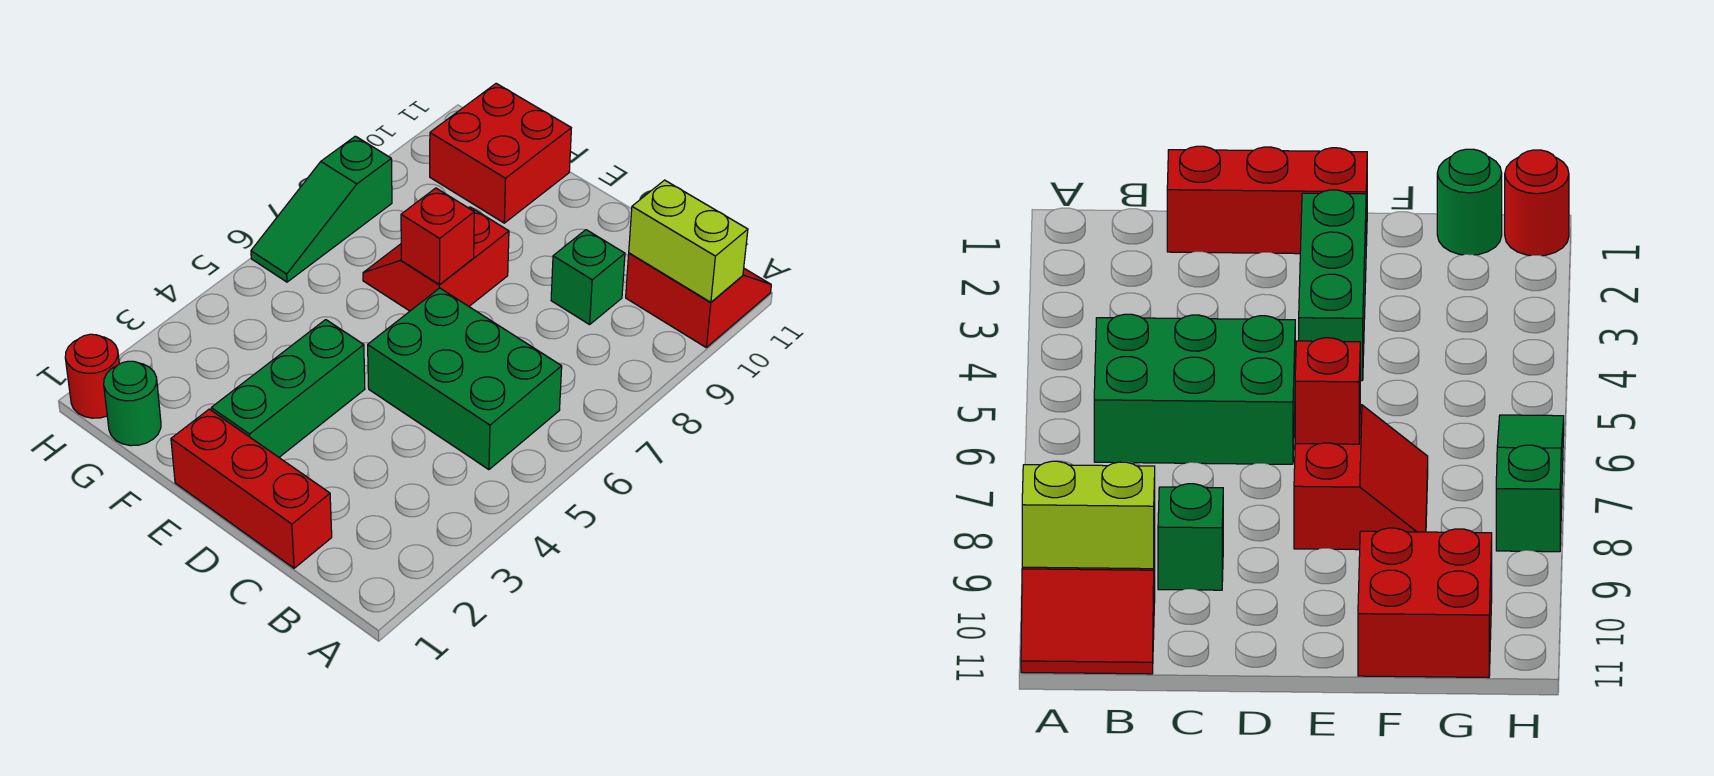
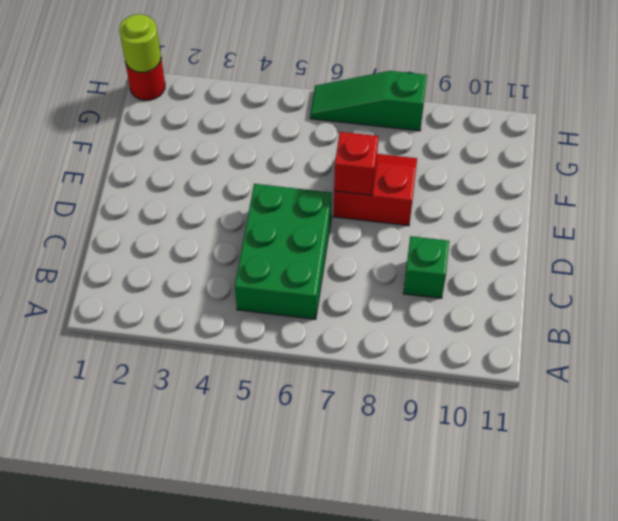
lime 1x1 round brick [120,14,161,72] -> none
none -> red 2x2 slope [626,253,771,347]
none -> red 1x3 brick [171,409,332,568]
none -> green 1x3 brick [211,320,365,457]

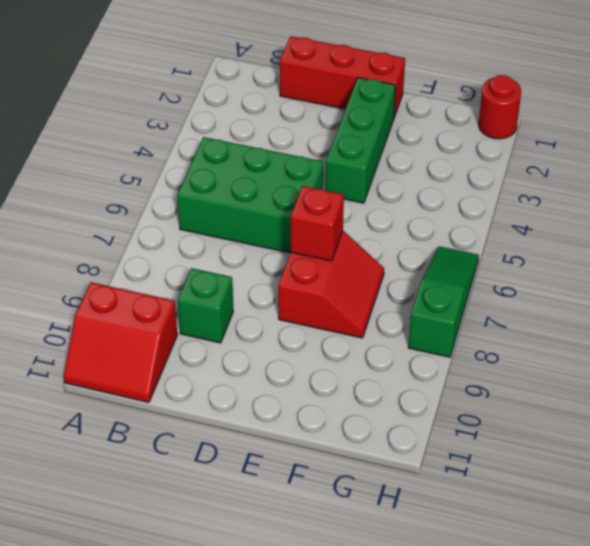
none -> red 2x2 brick [430,83,571,223]
none -> green 1x1 round brick [104,361,161,446]
none -> lime 1x2 brick [629,180,748,302]

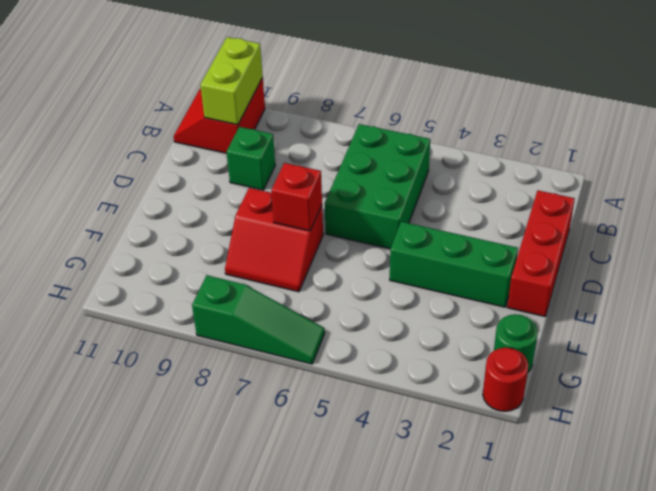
none -> red 2x2 brick [430,83,571,223]

